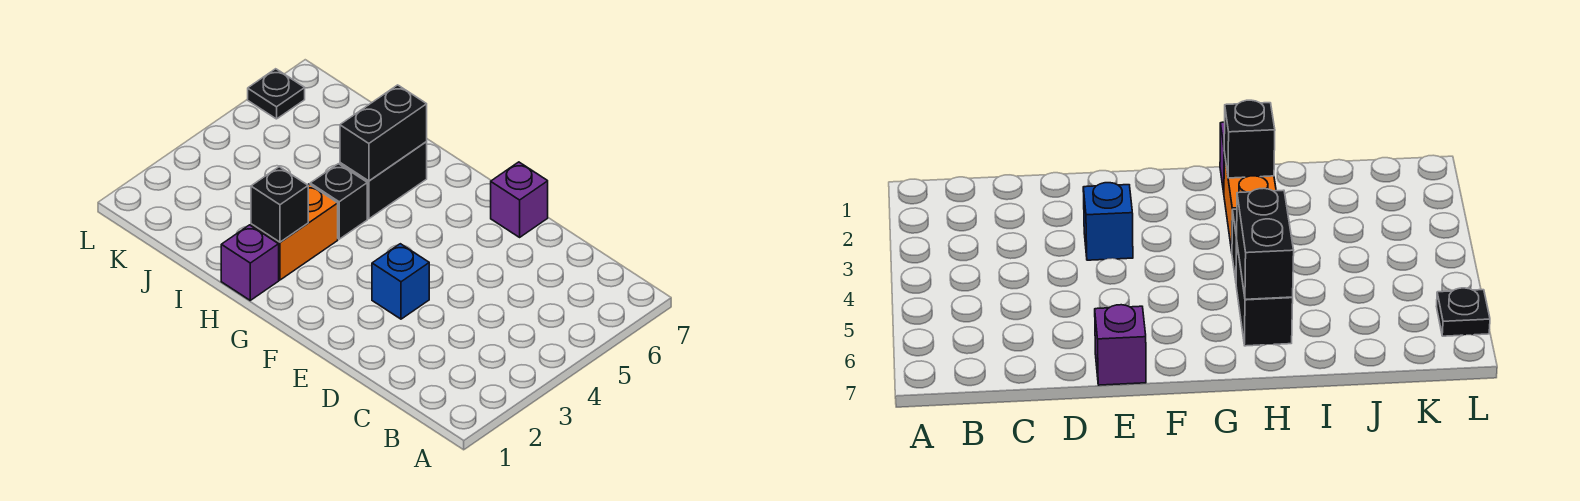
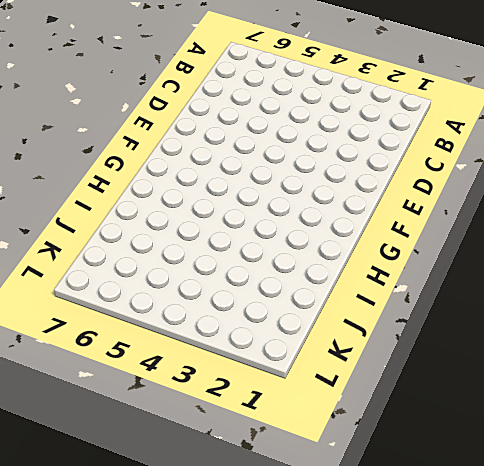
none -> blue 1x1 brick [372,244,429,319]
none -> purple 1x1 brick [491,162,548,237]

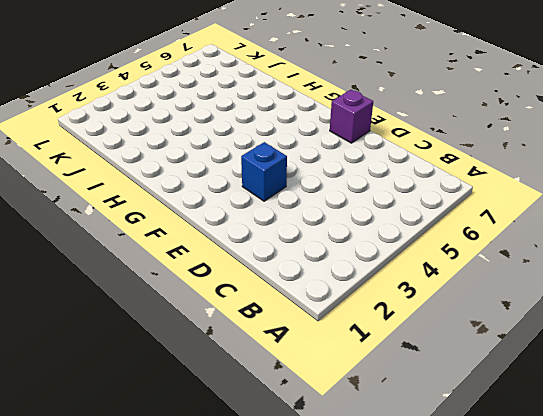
none -> purple 1x1 brick [221,225,279,300]
none -> orange 1x2 brick [251,184,338,280]

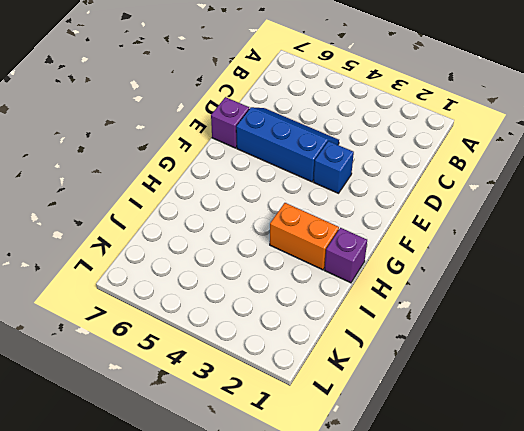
blue 2x3 slope [236,107,339,182] -> none
none -> black 1x1 brick [310,164,367,239]
none -> black 1x2 brick [340,142,427,219]

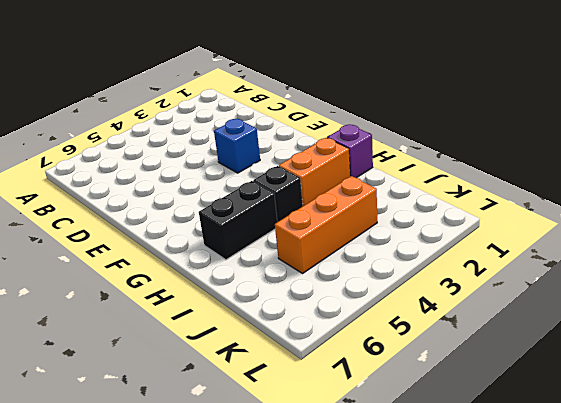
orange 1x3 brick [275,176,377,273] -> none
none -> purple 1x1 brick [491,162,548,237]
none -> black 1x1 plate [248,69,305,119]

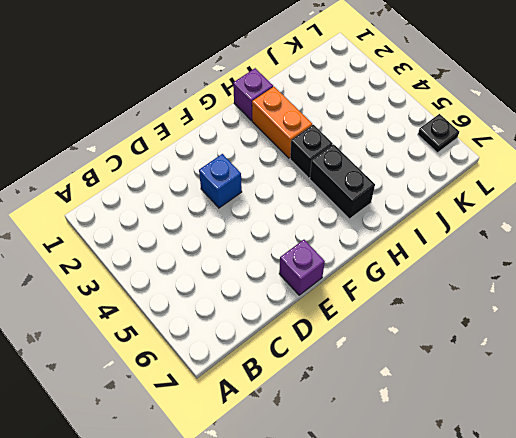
none -> black 1x1 brick [251,167,308,242]
none -> black 1x2 brick [340,85,427,181]

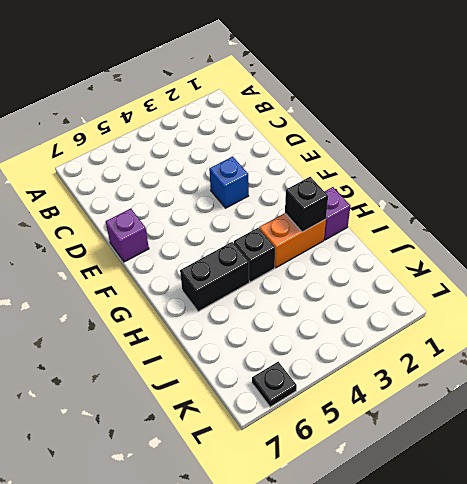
none -> black 1x2 brick [340,85,427,181]

